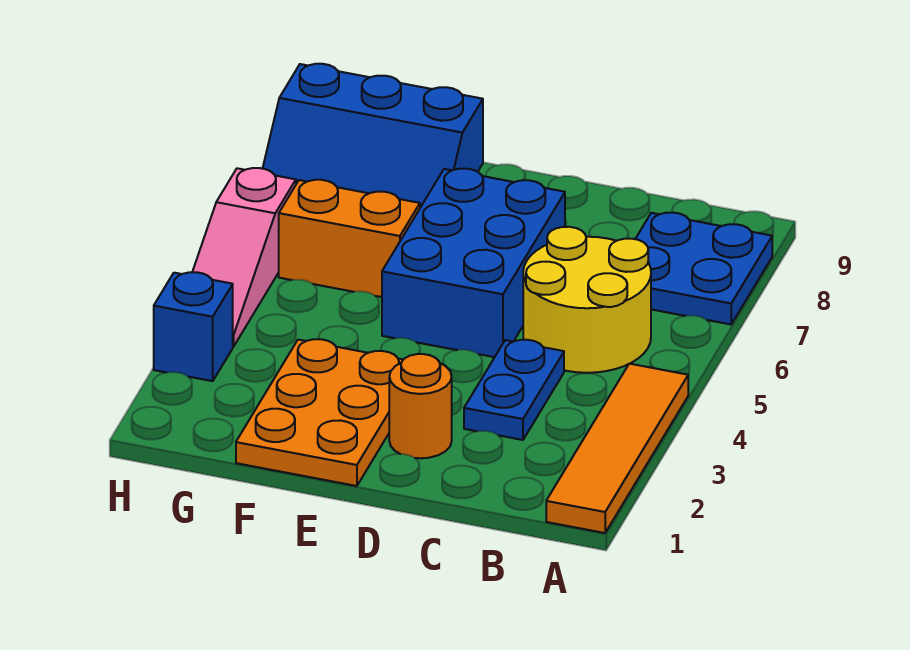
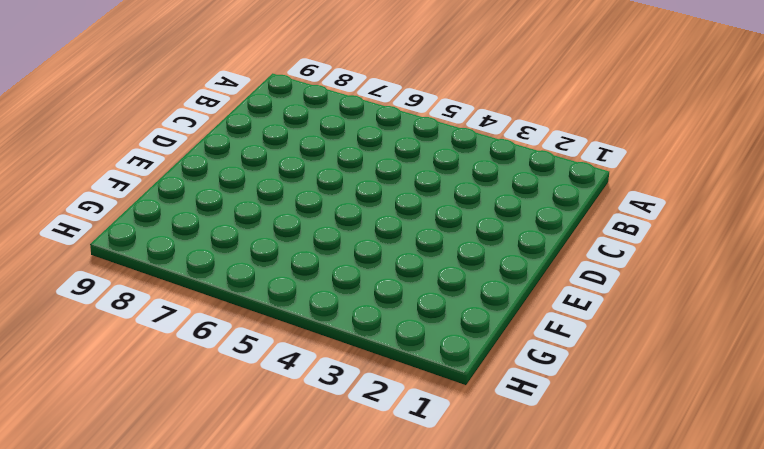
none -> orange 1x4 tile [546,364,688,533]
none -> blue 2x2 plate [636,213,772,324]

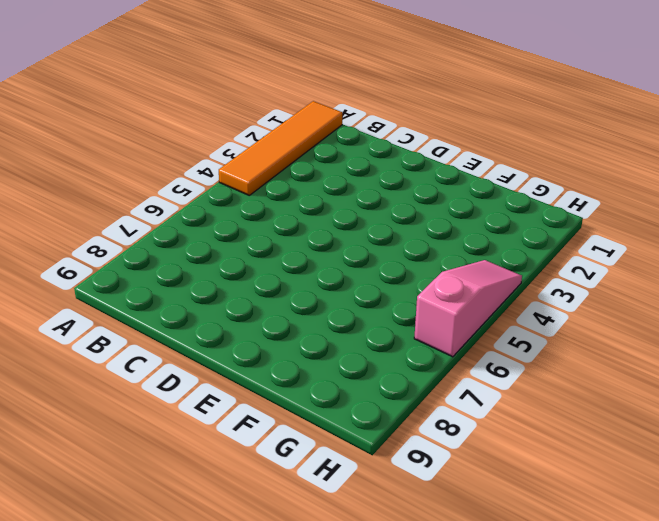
none -> blue 2x2 plate [636,213,772,324]
none -> yellow 2x2 round brick [523,227,651,373]

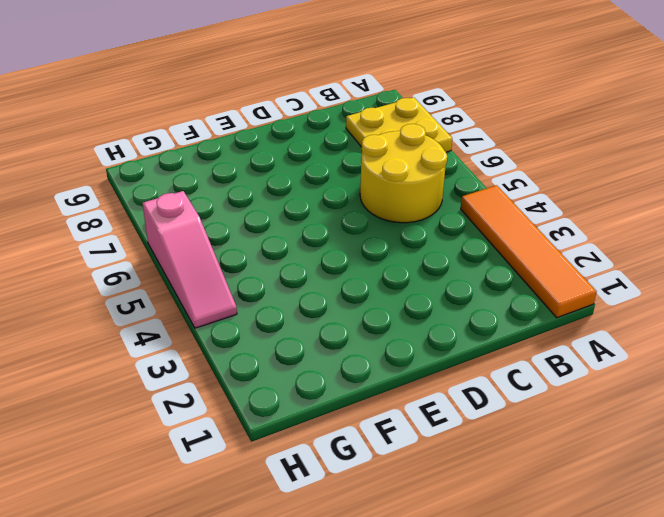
yellow 2x2 plate [346,97,452,152] -> blue 2x2 plate [636,213,772,324]
none -> blue 1x2 plate [464,340,564,440]
none -> orange 1x1 round brick [389,354,452,458]

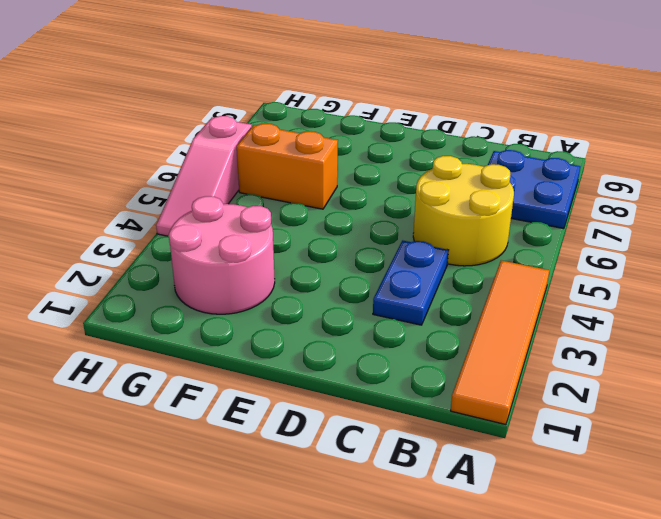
pink 2x2 round brick [169,196,275,314] -> orange 2x3 plate [236,339,404,486]
none -> orange 1x1 round brick [389,354,452,458]
none -> blue 2x3 brick [382,169,565,357]

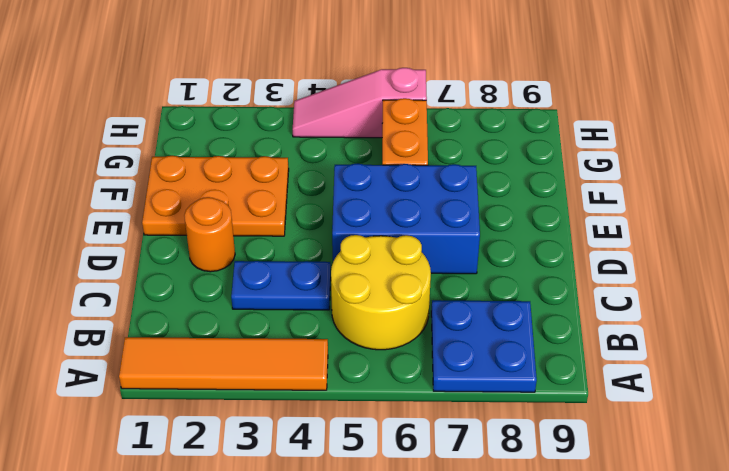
none -> blue 2x3 slope [263,64,483,208]
none -> blue 1x1 brick [154,272,233,381]

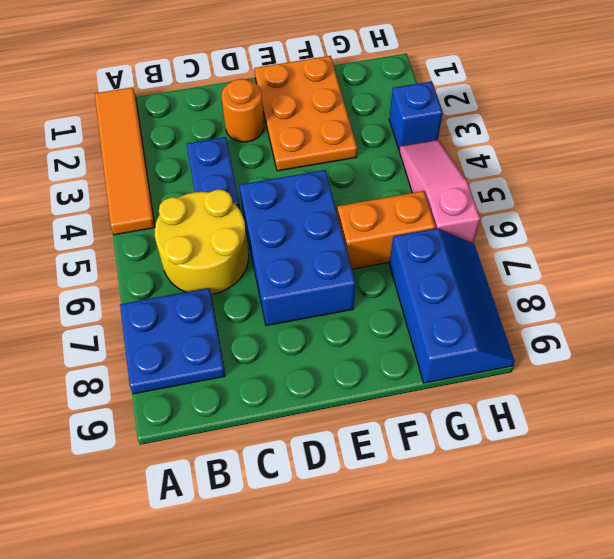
blue 2x3 slope [389,229,515,383] -> blue 2x3 slope turned to [263,64,483,208]

